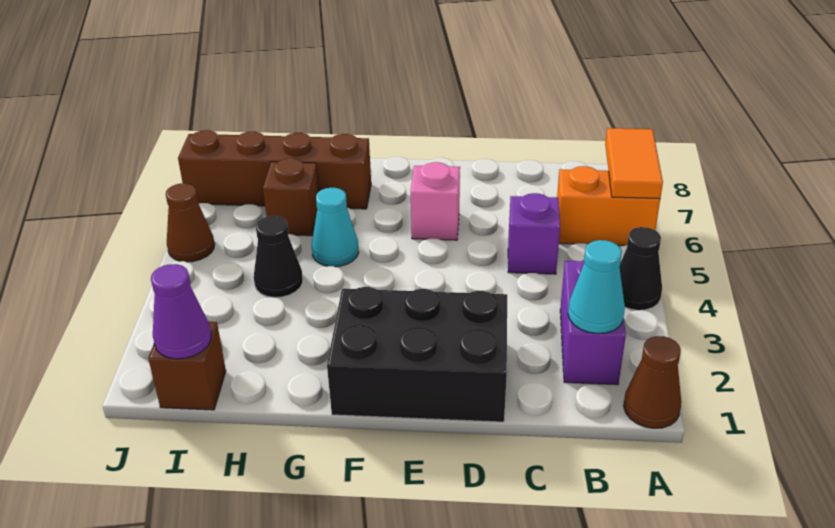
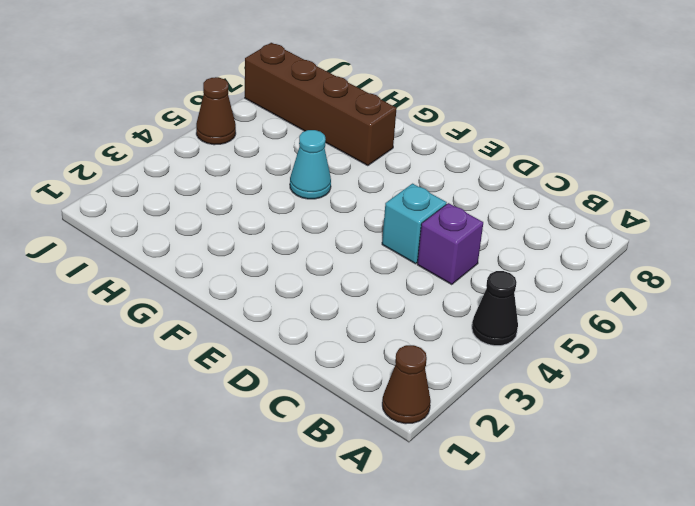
cyan 1x1 brick [382,184,447,264] -> none
none -> orange 1x2 brick [557,166,660,245]
none -> purple 1x2 brick [560,260,626,385]
none -> black 2x3 brick [327,287,507,422]

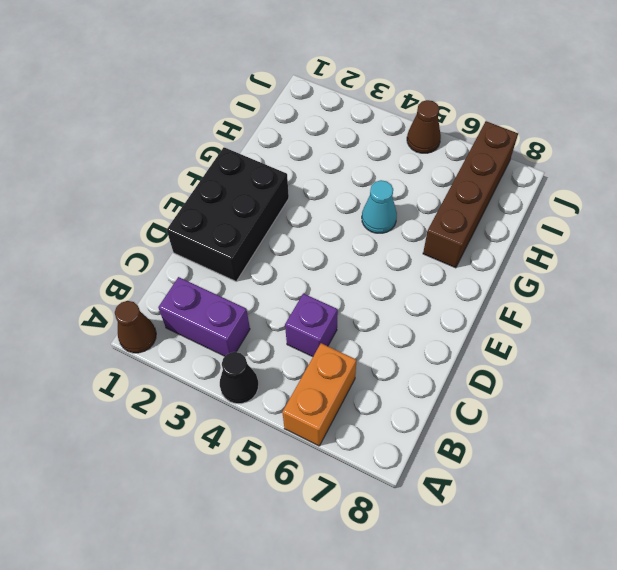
none -> pink 1x1 brick [411,162,460,240]
none -> black 1x1 cone [254,216,303,298]
none -> brown 1x1 brick [263,159,319,236]

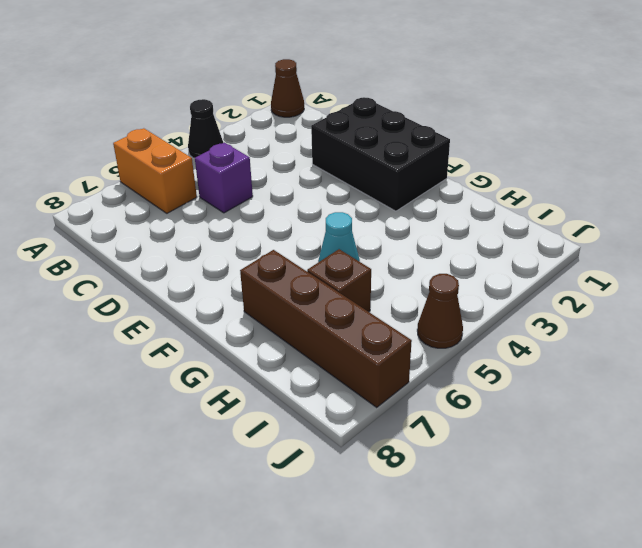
none -> purple 1x2 brick [560,260,626,385]
none -> pink 1x1 brick [411,162,460,240]
none -> black 1x1 cone [254,216,303,298]

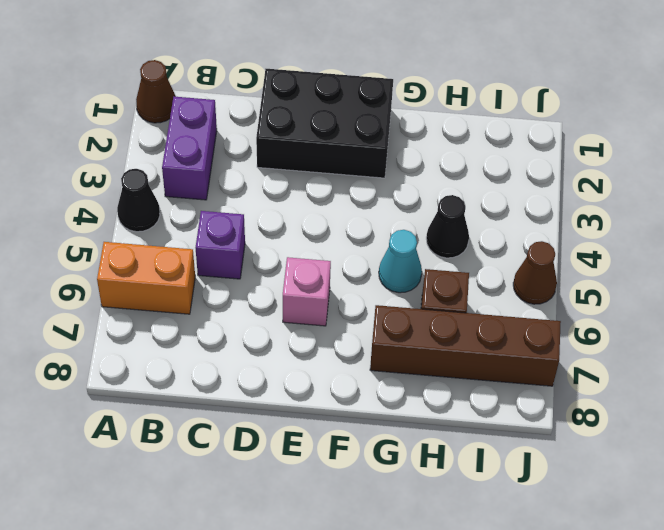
none -> brown 1x1 brick [148,322,226,410]
none -> orange 1x2 tile [605,128,663,199]
none -> cyan 1x1 cone [568,240,625,334]

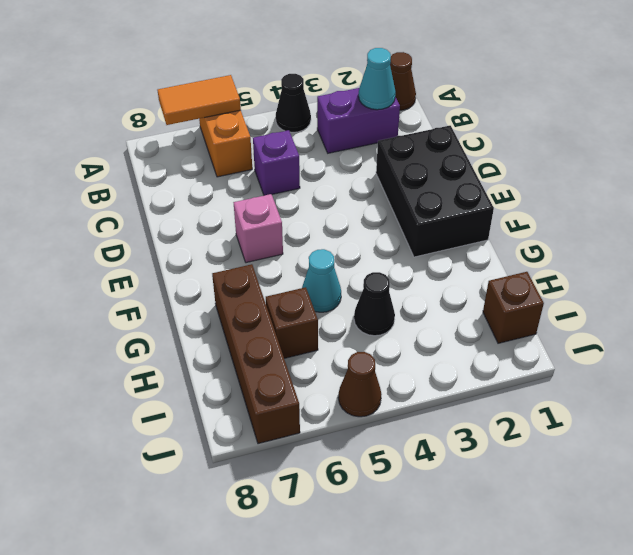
none -> purple 1x1 cone [151,264,211,359]

